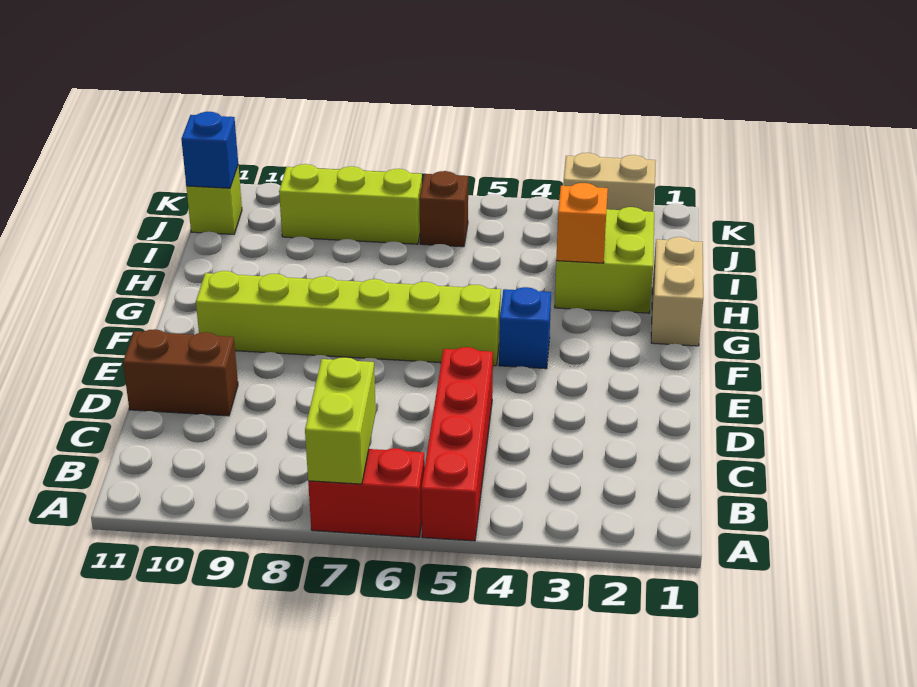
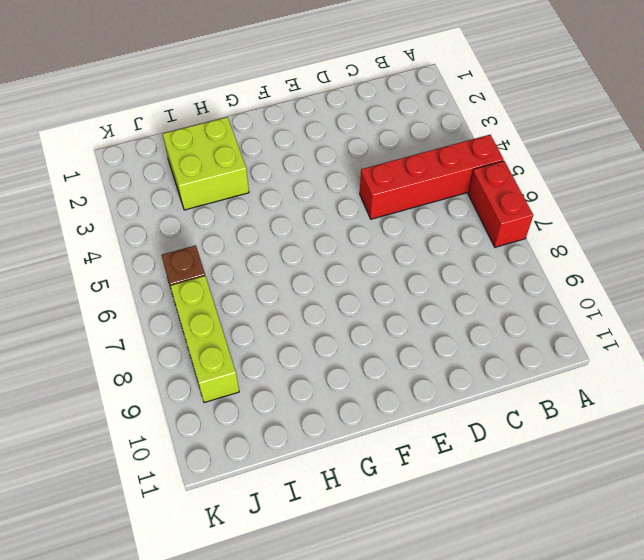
none -> brown 1x2 brick [123,329,238,416]
none -> blue 1x1 brick [499,287,551,369]
none -> lime 1x6 brick [196,271,501,366]

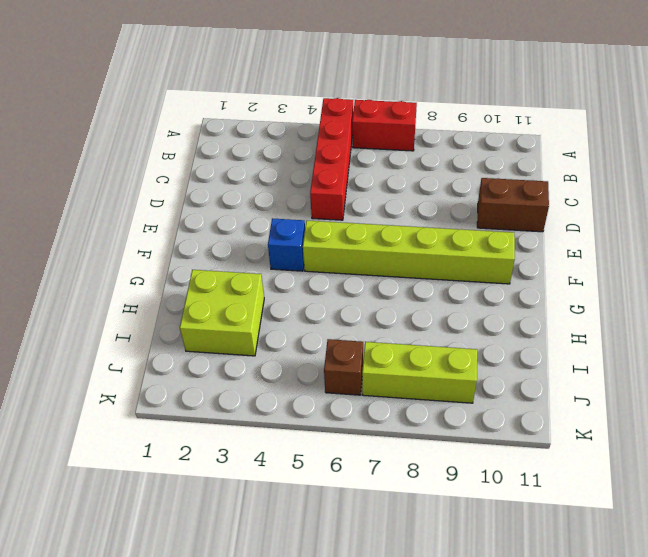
none -> tan 1x2 brick [651,237,703,346]
none -> lime 1x1 brick [186,165,242,234]
none -> tan 1x2 brick [563,153,656,212]

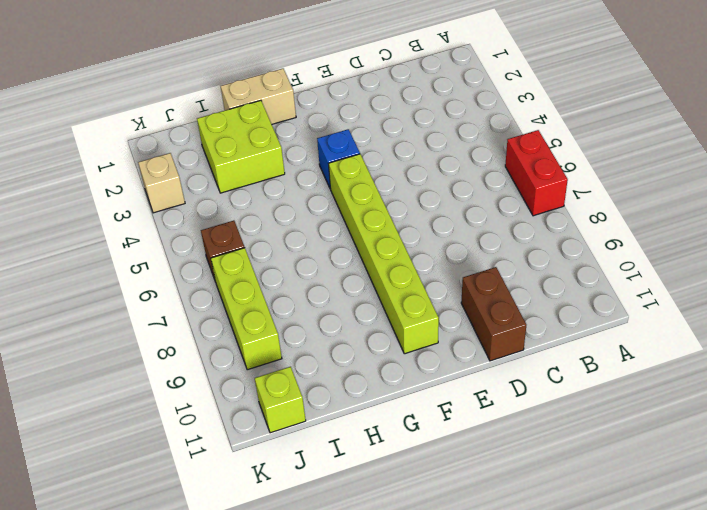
tan 1x1 brick [138,153,185,213] -> tan 1x2 brick [563,153,656,212]
none -> red 1x4 brick [421,347,493,541]
none -> lime 1x2 brick [305,357,376,484]
none -> orange 1x1 brick [556,183,608,263]

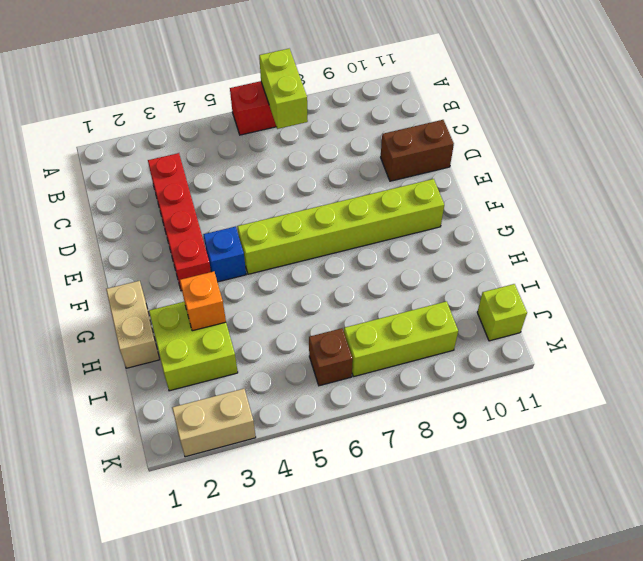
red 1x4 brick [148,153,211,291] -> red 1x4 brick moved to [421,347,493,541]
none -> blue 1x1 brick [181,112,238,188]

